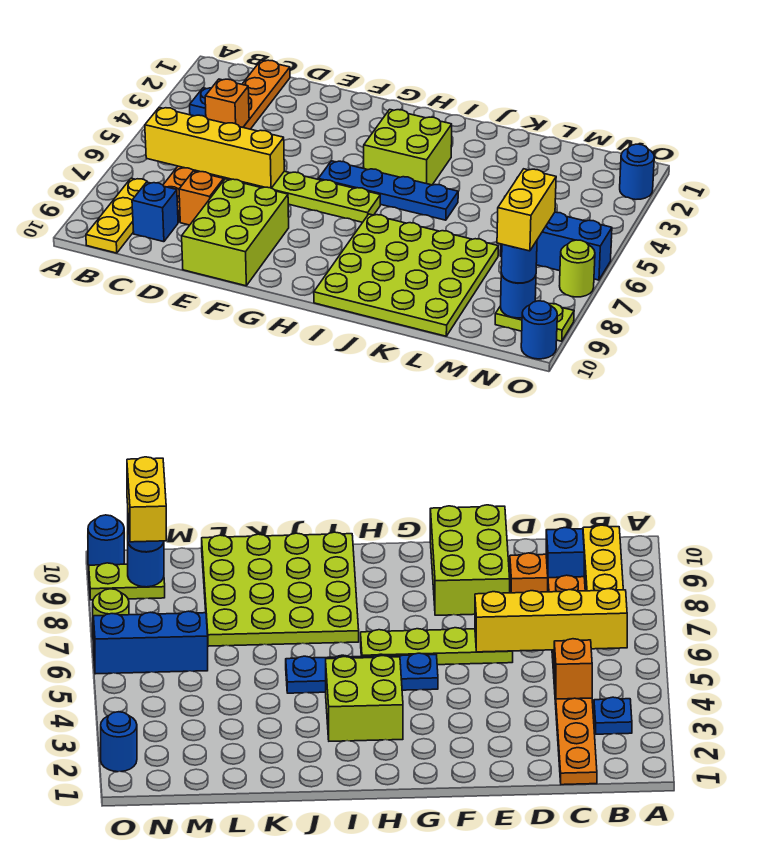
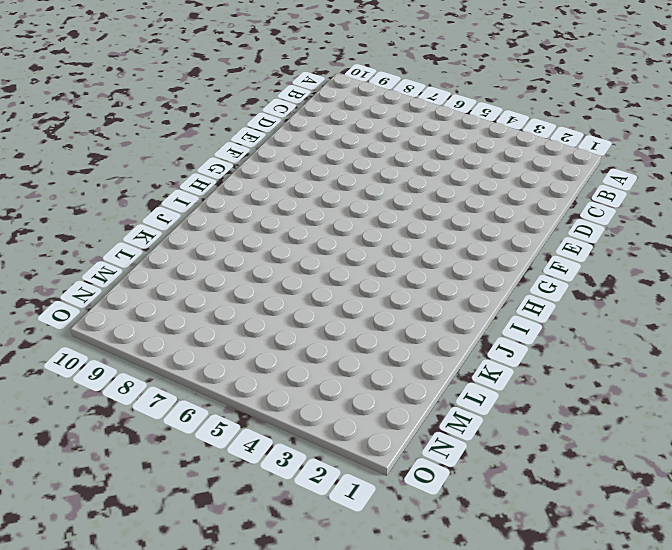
none -> blue 1x1 plate [190,88,211,117]
none -> yellow 1x3 plate [86,178,147,253]
none -> orange 1x8 plate [163,60,290,222]

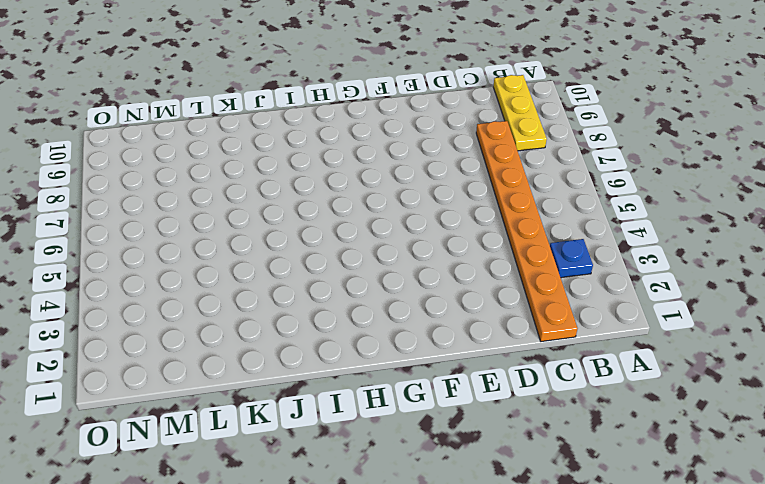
none -> blue 1x1 brick [132,182,178,242]
none -> orange 1x1 brick [179,171,224,225]
none -> lime 1x4 plate [243,171,380,222]

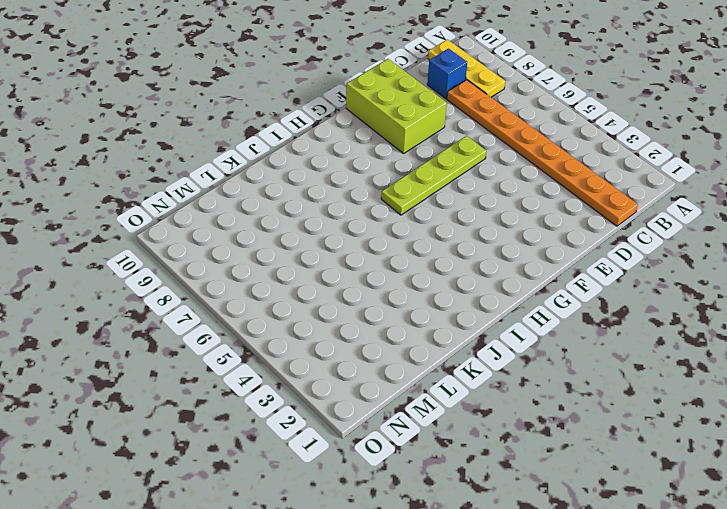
none -> blue 1x1 plate [190,88,211,117]
none -> orange 1x1 brick [179,171,224,225]
none -> blue 1x4 plate [318,161,458,220]

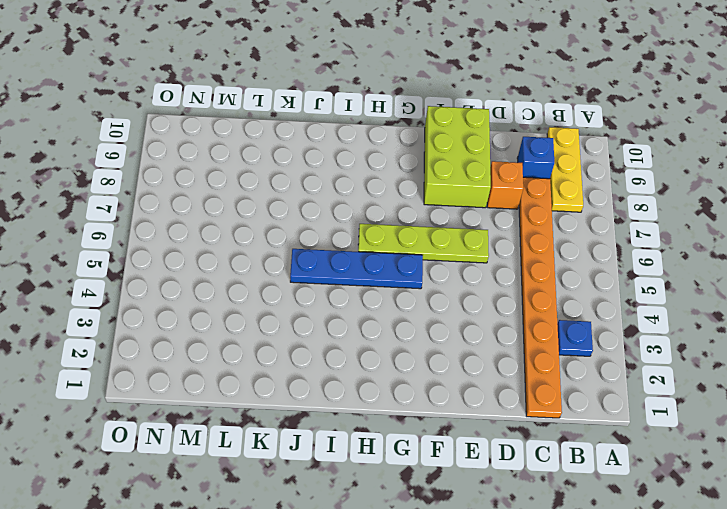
none -> lime 2x2 brick [364,109,452,185]
none -> lime 4x4 plate [314,214,498,336]
none -> blue 1x3 brick [500,212,612,280]

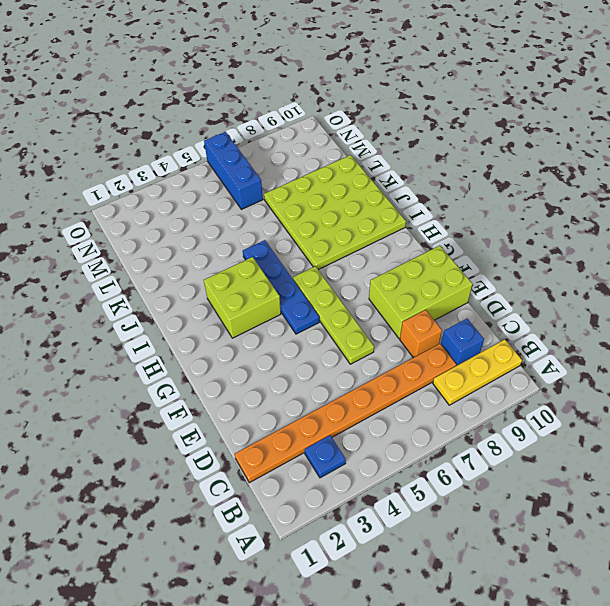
none -> lime 1x2 plate [495,301,574,341]
none -> blue 1x1 round brick [620,144,654,200]
none -> lime 1x1 round brick [560,240,595,297]

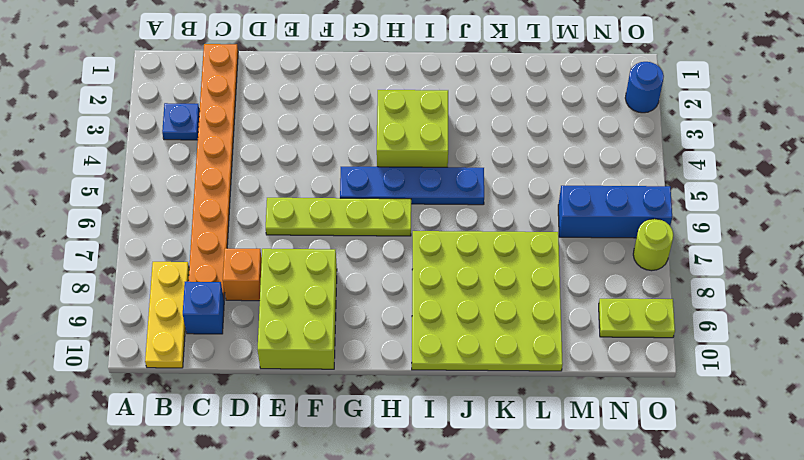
none -> blue 1x1 round brick [521,301,557,359]
none -> yellow 1x4 brick [145,108,284,188]
none -> orange 1x1 brick [205,79,249,127]

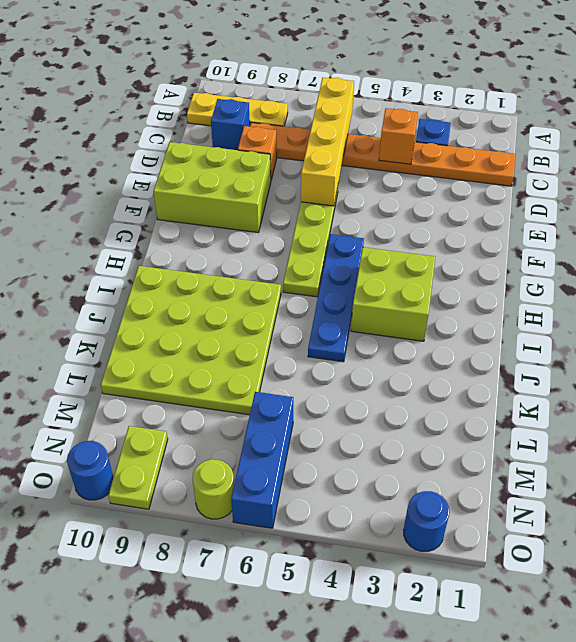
none -> blue 1x1 round brick [501,273,536,318]
none -> blue 1x1 round brick [501,241,537,283]
none -> yellow 1x2 brick [497,169,556,251]

